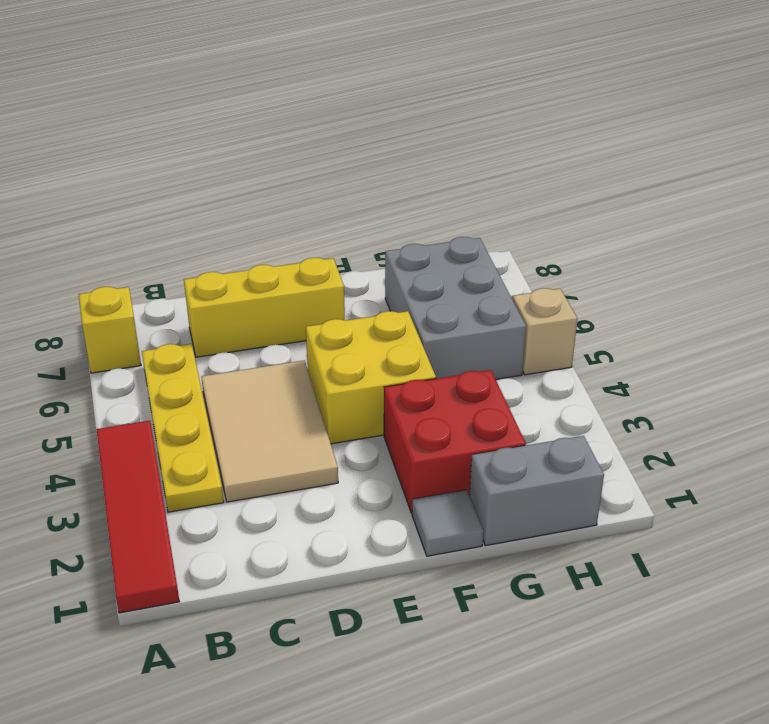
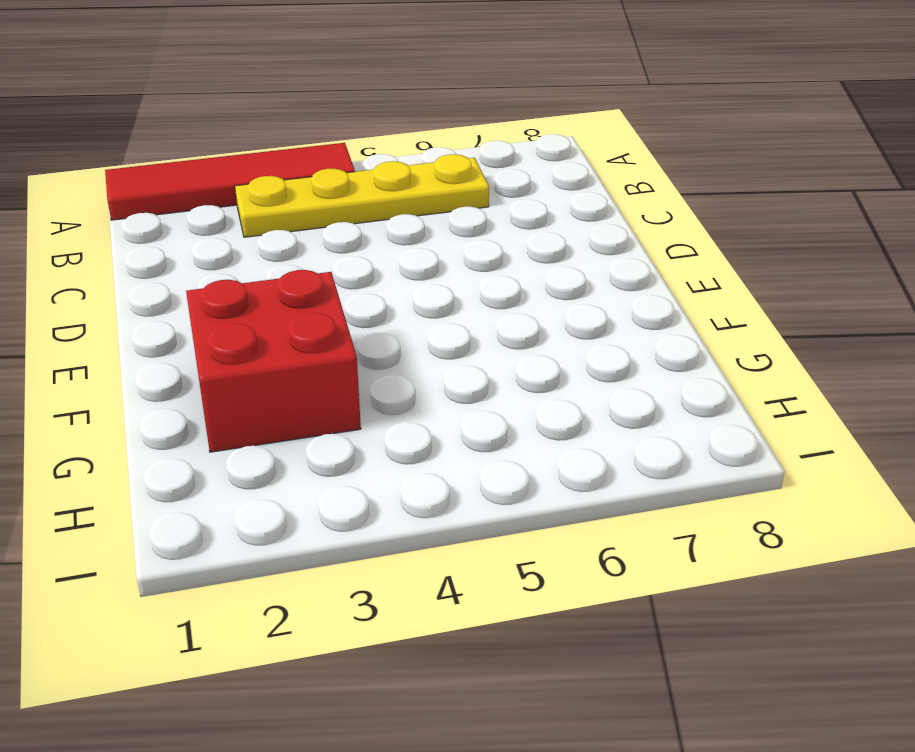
none -> yellow 1x1 brick [79,287,141,373]
none -> tan 2x3 tile [201,360,338,502]

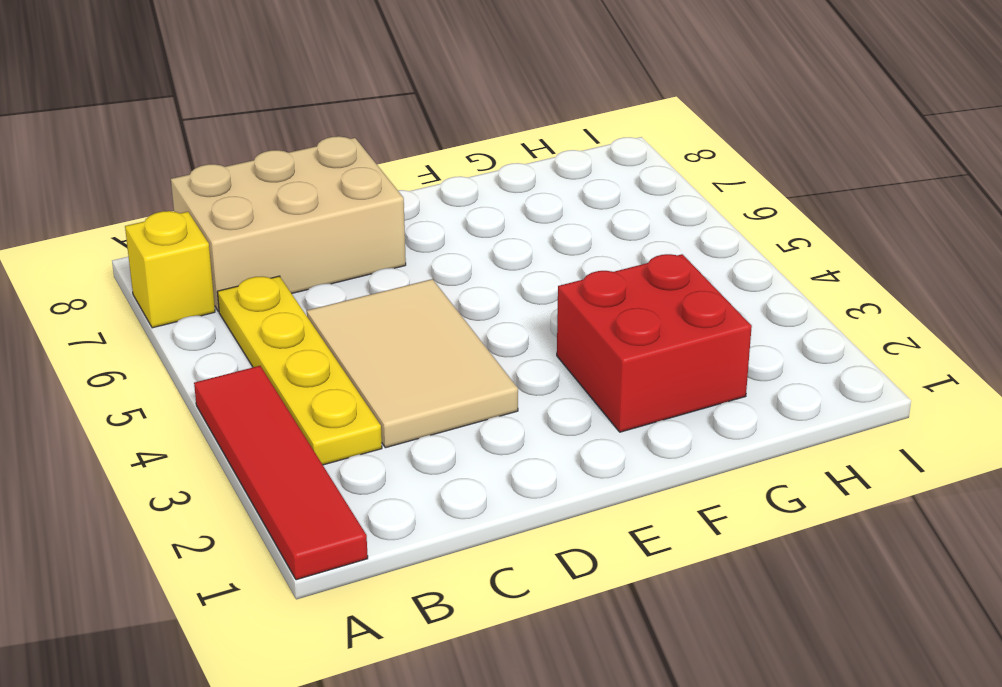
tan 2x3 brick [171,136,406,311] -> yellow 1x3 brick [184,258,345,357]
none -> yellow 2x2 brick [306,311,436,444]
none -> grey 1x1 tile [412,490,484,556]

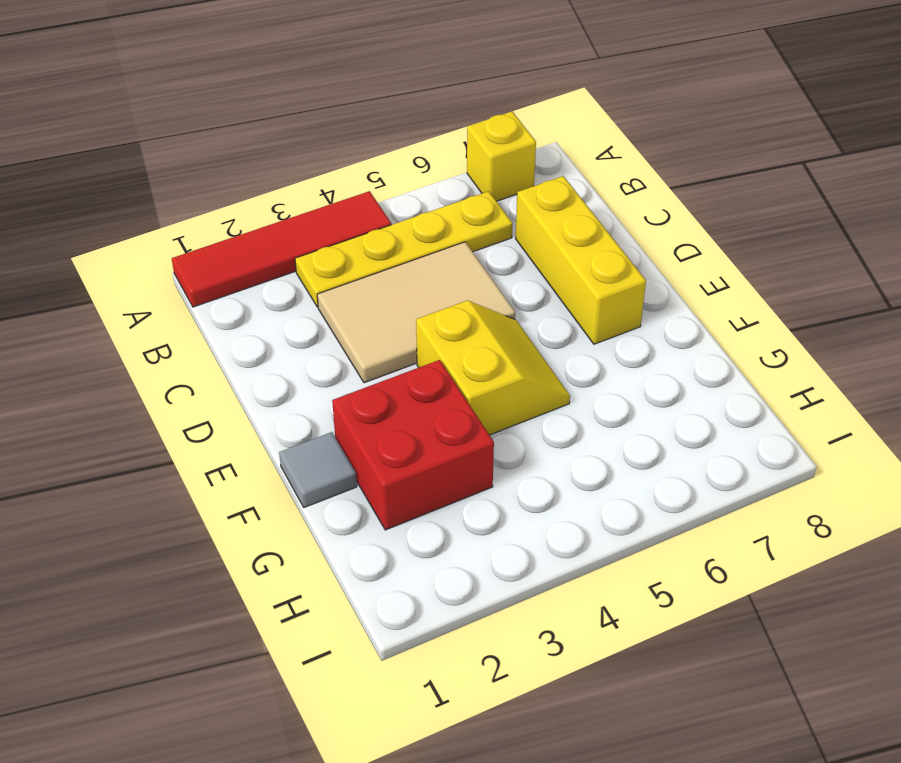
yellow 2x2 slope [416,301,570,435] -> yellow 2x2 brick [306,311,436,444]
none -> grey 1x2 brick [469,436,604,546]
none -> grey 2x3 brick [385,237,526,379]

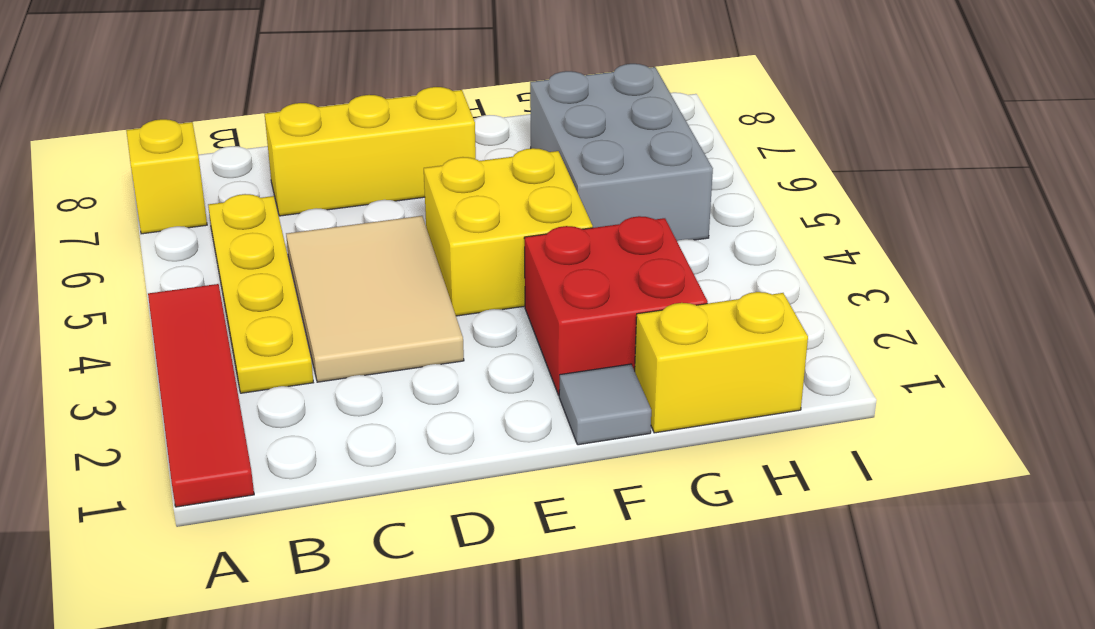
yellow 1x2 brick [635,292,808,433] -> grey 1x2 brick [469,436,604,546]
none -> tan 1x1 brick [513,288,577,375]

